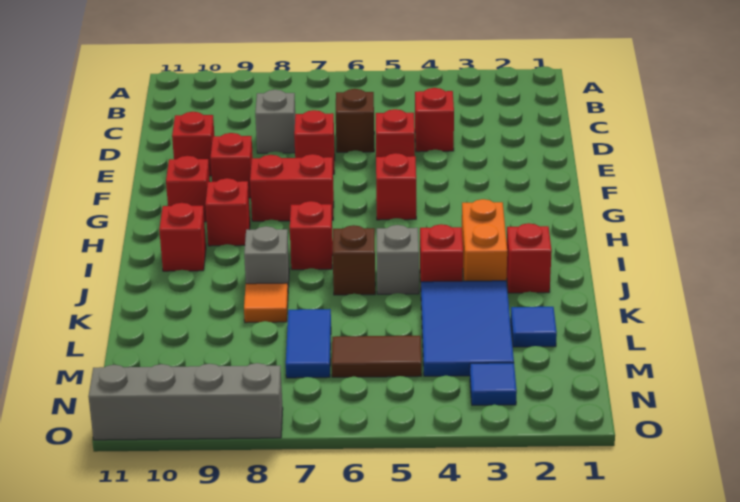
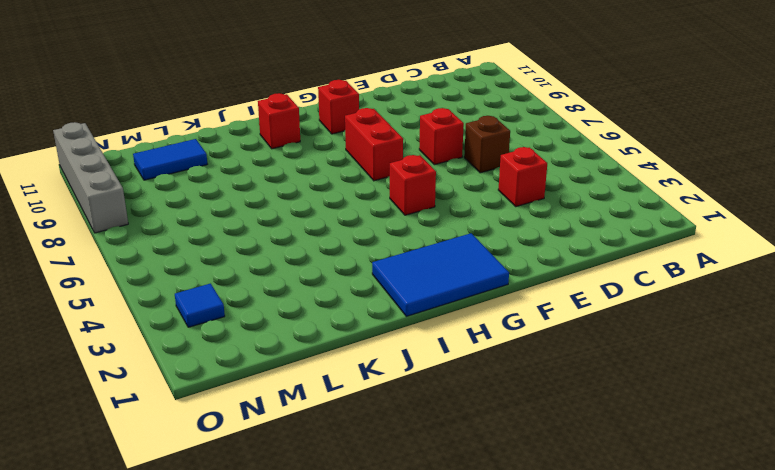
blue 2x3 tile [372,233,509,316] -> blue 2x3 tile moved to [421,281,514,376]
blue 1x2 tile [133,139,207,180] -> blue 1x2 tile moved to [286,309,331,378]
none -> grey 1x1 brick [255,90,295,153]
none -> red 1x1 brick [376,109,415,157]
none -> red 1x1 brick [172,112,214,176]

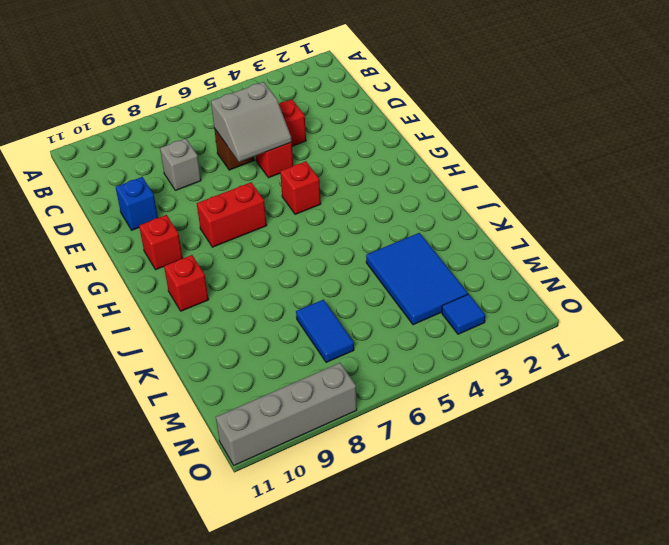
grey 2x2 slope [211,82,292,162] -> none
blue 1x1 brick [116,177,158,230] -> red 1x1 brick [172,112,214,176]
none -> red 1x1 brick [294,110,335,174]
none -> red 1x1 brick [210,133,253,198]
none -> red 1x1 brick [205,178,250,246]

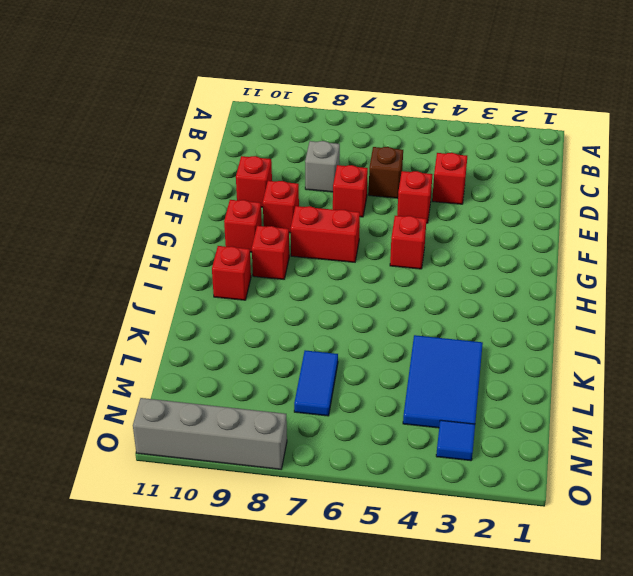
none -> orange 1x2 brick [462,199,507,281]
none -> red 1x1 brick [290,201,333,270]
none -> red 1x1 brick [507,223,552,293]

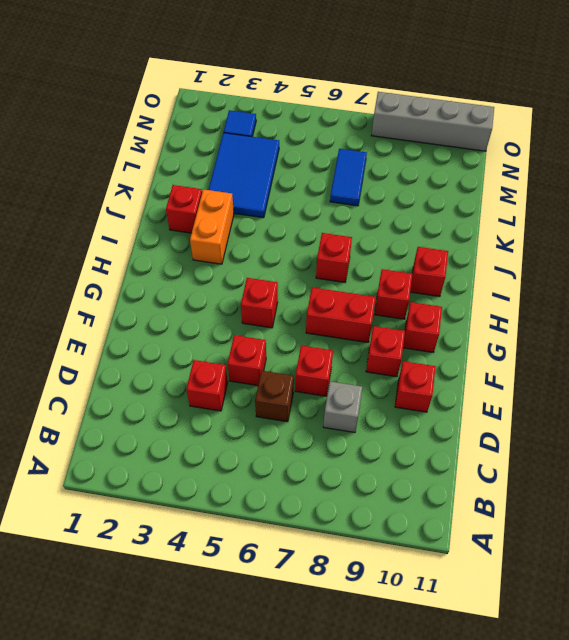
none -> red 1x1 brick [420,224,463,282]
none -> grey 1x1 brick [377,225,419,294]
none -> brown 1x1 brick [333,225,375,295]

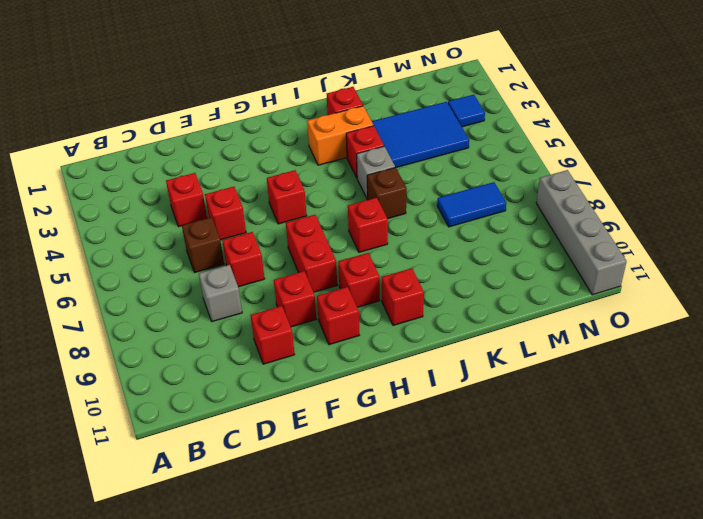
none -> grey 1x1 brick [244,226,289,287]
none -> orange 1x1 tile [244,283,288,323]
none -> blue 1x1 tile [511,307,557,347]

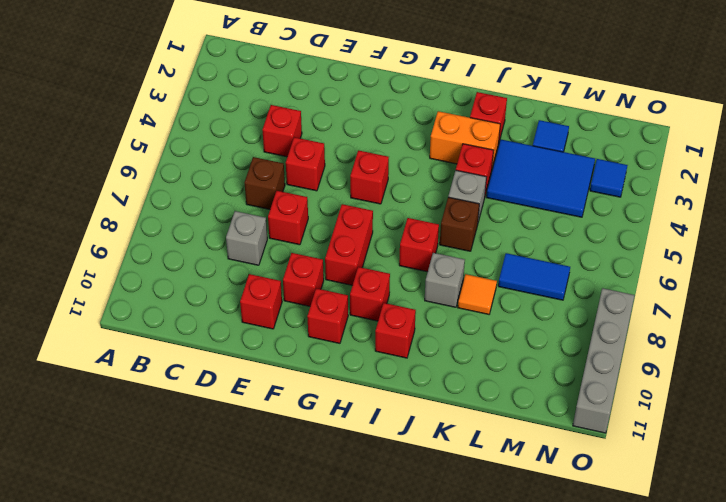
none -> brown 1x2 tile [332,336,422,377]

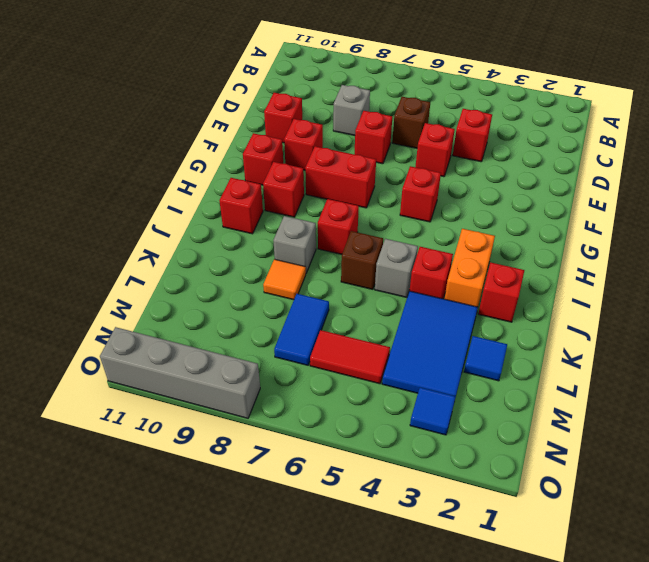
red 1x2 tile [310,330,390,384] -> brown 1x2 tile [332,336,422,377]

